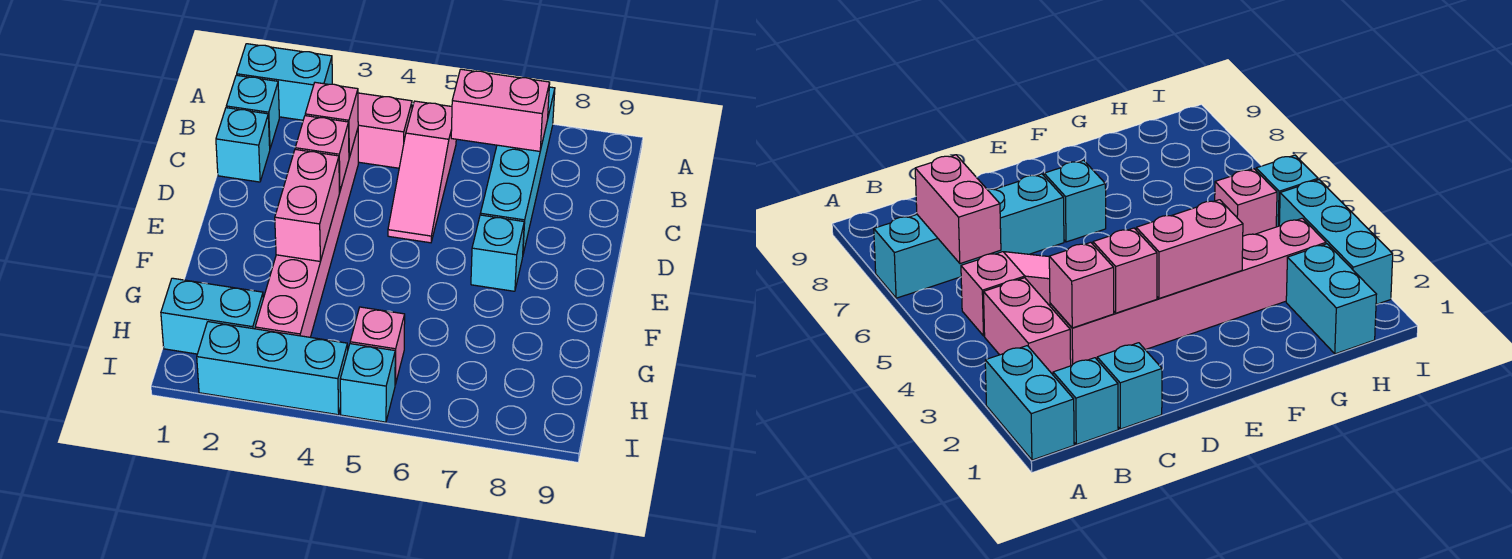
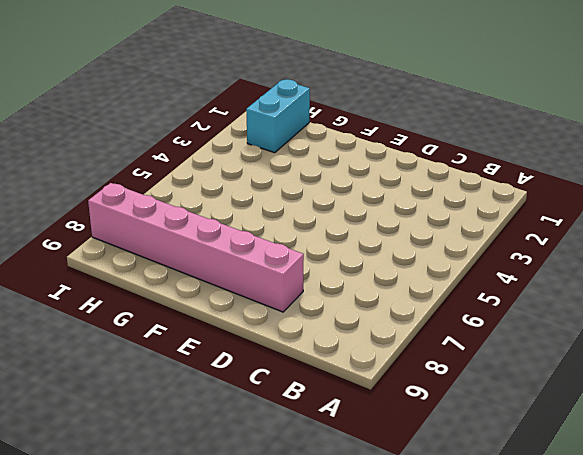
pink 1x6 brick [88,183,304,312] -> pink 1x6 brick moved to [255,129,358,337]
none -> cyan 1x2 brick [237,44,332,120]
none -> cyan 1x4 brick [480,87,555,254]
none -> cyan 1x1 brick [226,75,279,148]

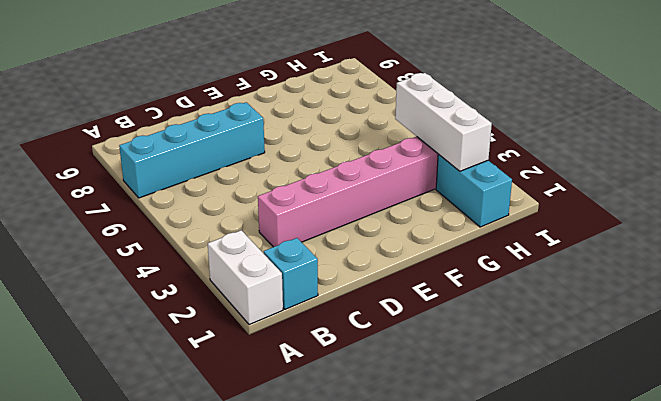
white 1x2 brick [208,230,283,325] -> cyan 1x2 brick [237,44,332,120]
white 1x3 brick [395,73,492,171] -> none
none -> pink 1x2 brick [358,93,412,168]
none -> pink 1x3 slope [388,101,456,243]
none -> cyan 1x1 brick [216,108,270,182]

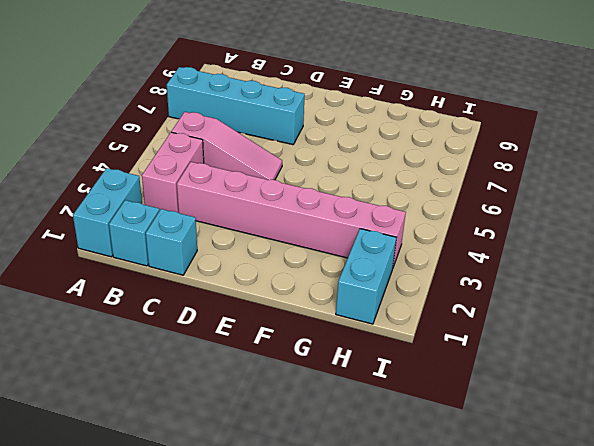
none -> cyan 1x1 brick [471,215,524,291]
none -> pink 1x1 brick [350,307,405,385]
none -> cyan 1x3 brick [197,322,348,415]

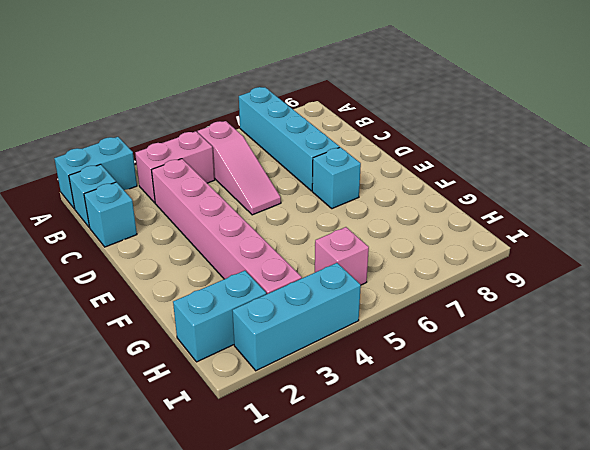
none -> cyan 1x1 brick [340,344,395,422]
none -> pink 1x2 brick [451,69,550,151]
none -> pink 1x1 brick [305,82,358,157]

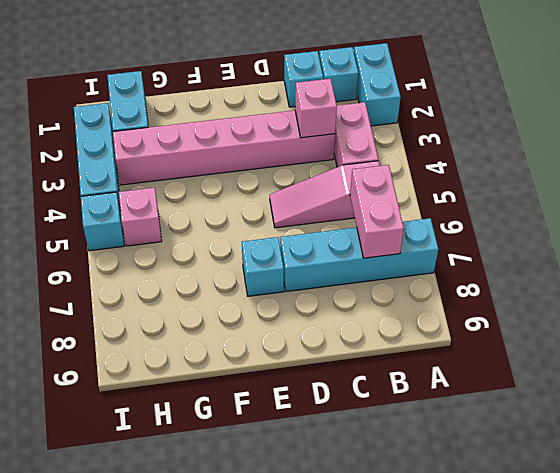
none -> pink 1x1 brick [295,116,349,192]
none -> pink 1x2 brick [275,149,339,261]

